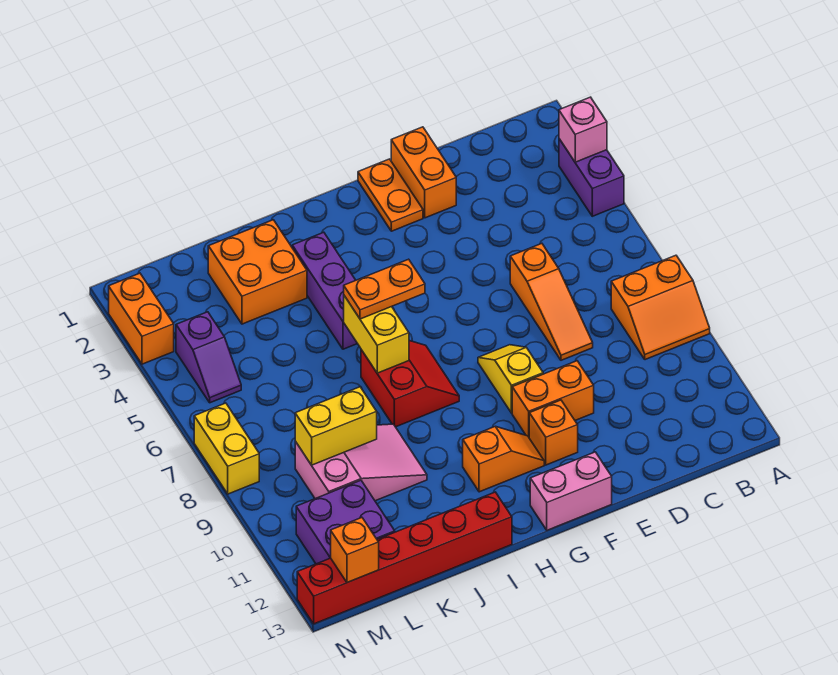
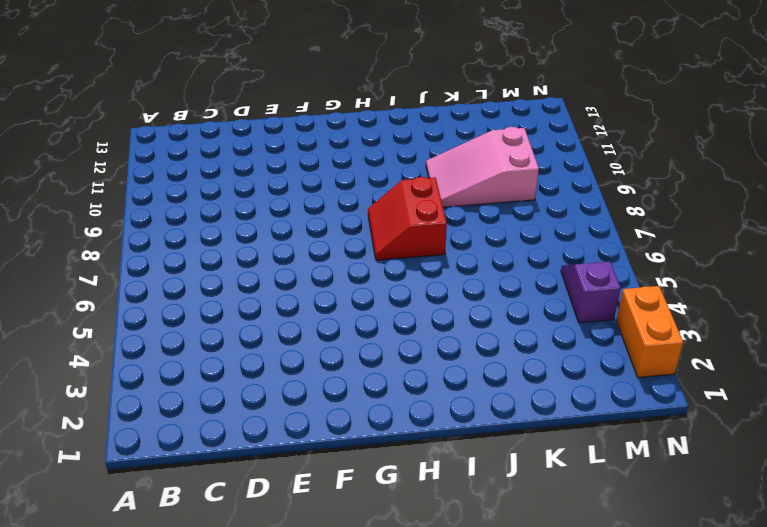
none -> purple 1x2 brick [559,139,624,216]
none -> orange 2x2 slope [611,255,710,360]
none -> orange 1x3 slope [510,244,593,360]

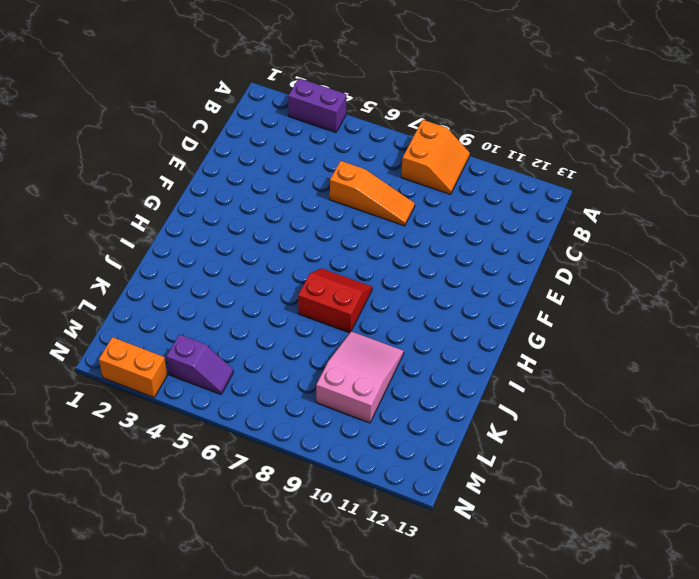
none -> orange 1x2 brick [391,127,456,218]
none -> orange 1x2 brick [512,361,594,437]
none -> orange 1x2 plate [358,159,423,231]

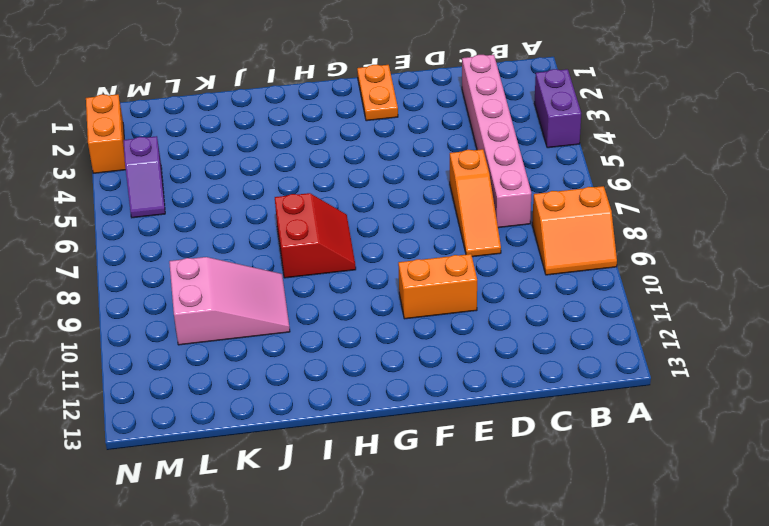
pink 1x6 brick [462,55,531,228] -> none
none -> orange 1x2 brick [391,127,456,218]
none -> yellow 1x2 slope [478,345,543,413]
none -> orange 1x1 brick [529,400,578,465]

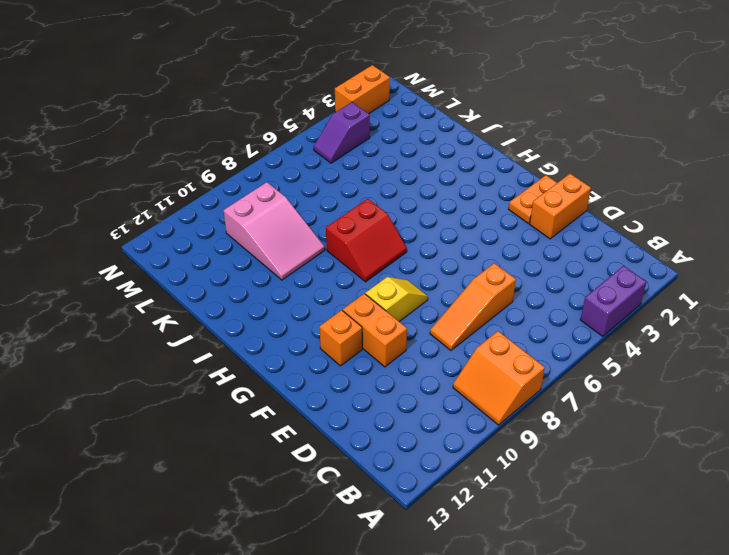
none -> pink 1x2 brick [530,452,612,530]
none -> orange 1x2 slope [463,427,544,492]
none -> purple 1x3 brick [292,232,357,349]

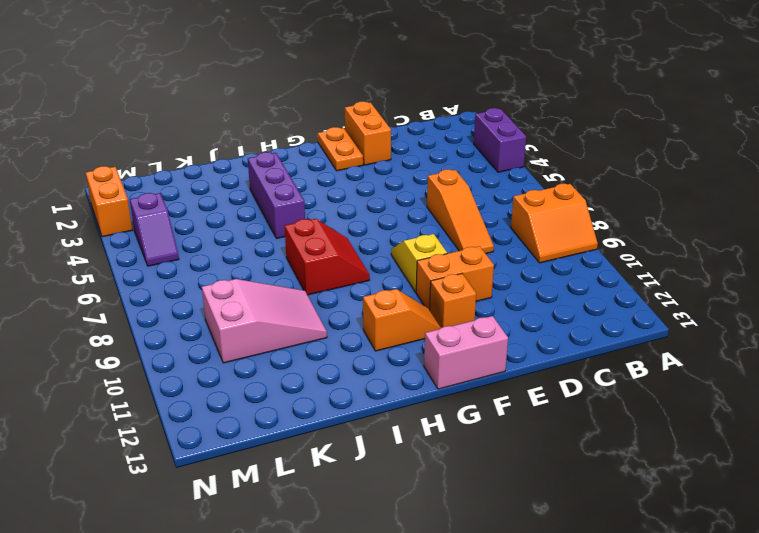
none -> red 1x6 brick [297,492,512,624]
none -> orange 2x2 brick [208,220,307,324]
none -> purple 2x2 brick [296,480,395,564]

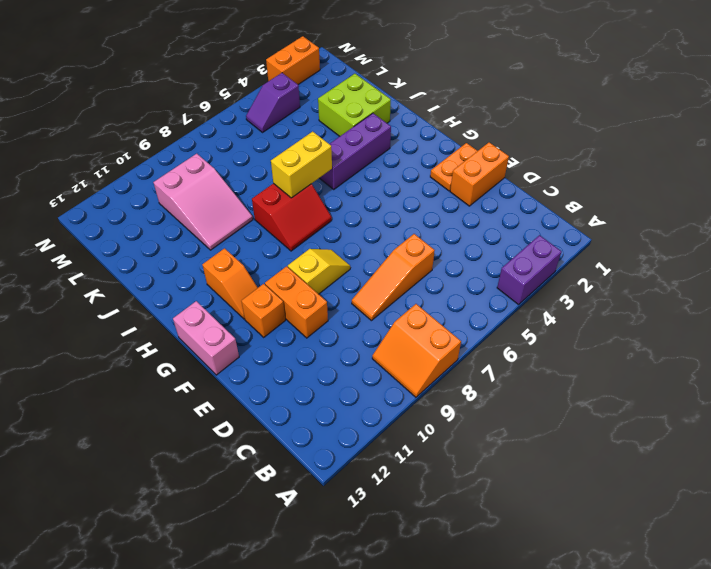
lime 2x2 brick [318,74,391,136] -> orange 2x2 brick [208,220,307,324]
none -> red 1x6 brick [297,492,512,624]
none -> purple 2x2 brick [296,480,395,564]
none -> yellow 1x2 brick [194,403,259,494]

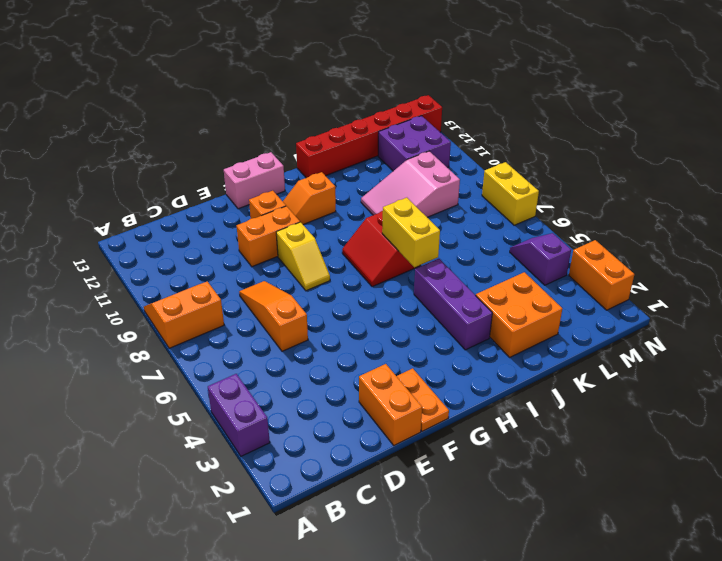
none -> pink 1x1 brick [559,97,607,162]
none -> yellow 1x2 brick [295,387,377,465]
none -> orange 1x1 brick [331,518,379,583]

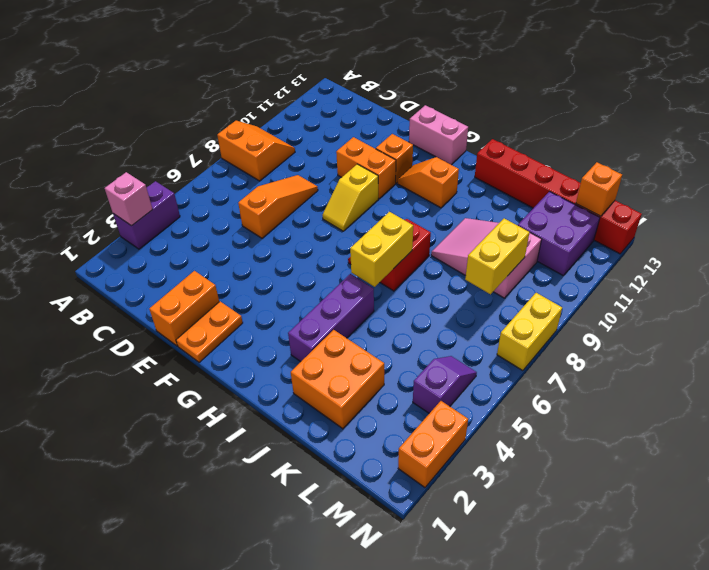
yellow 1x2 brick [465,218,530,294] -> yellow 1x2 brick turned to [295,387,377,465]
none -> orange 1x2 plate [344,259,425,319]

